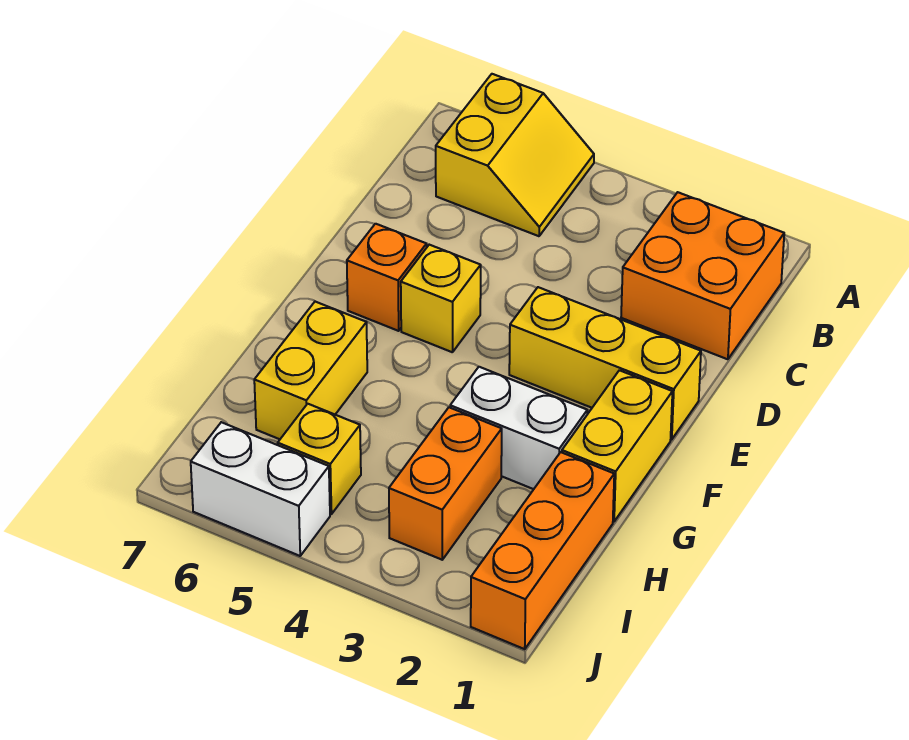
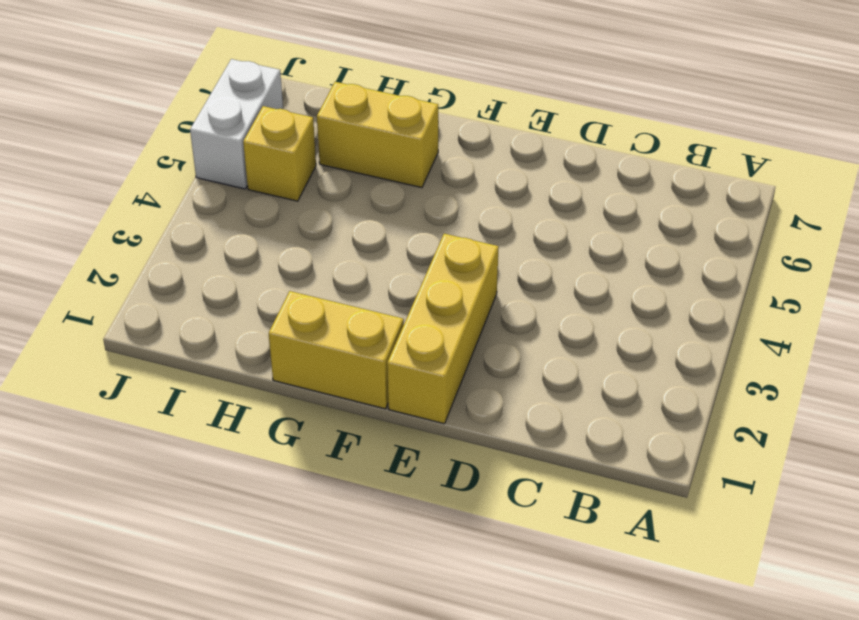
none -> yellow 2x2 slope [436,74,594,236]
none -> orange 2x2 brick [621,192,784,359]
none -> yellow 1x1 brick [401,245,481,352]

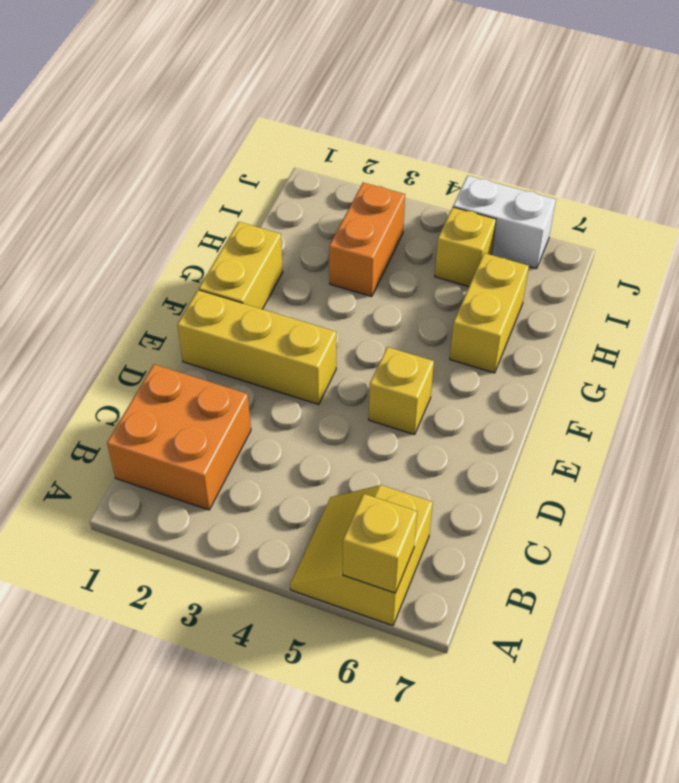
yellow 1x1 brick [343,494,417,593] -> none
none -> orange 1x1 brick [347,224,427,331]
none -> white 1x2 brick [450,367,587,489]
none -> orange 1x3 brick [471,452,614,649]

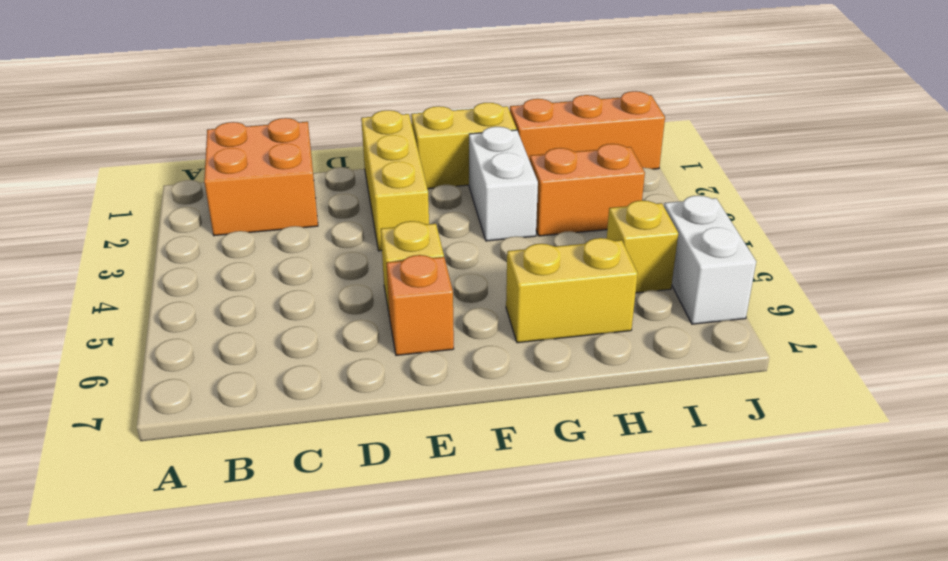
none -> yellow 2x2 slope [436,74,594,236]

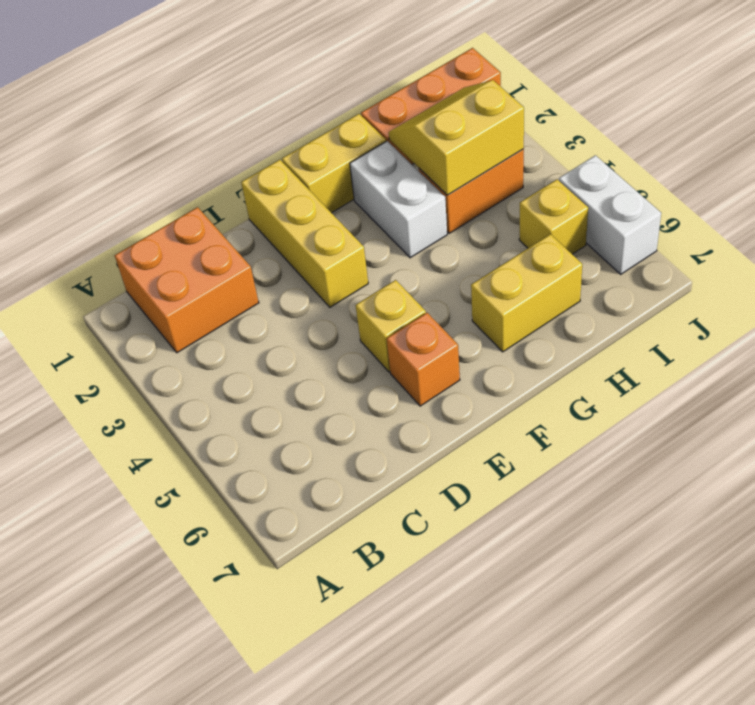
yellow 2x2 slope [389,80,524,195] -> yellow 2x2 slope moved to [436,74,594,236]

